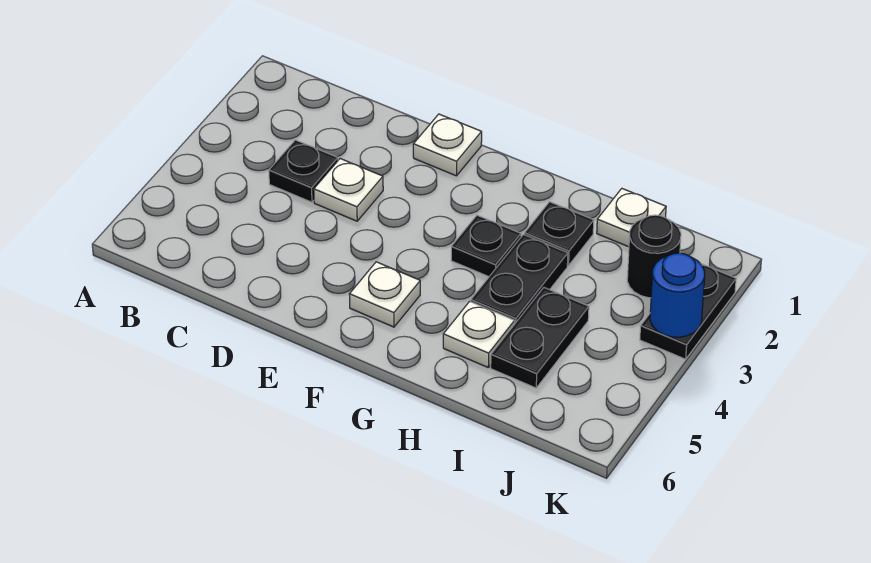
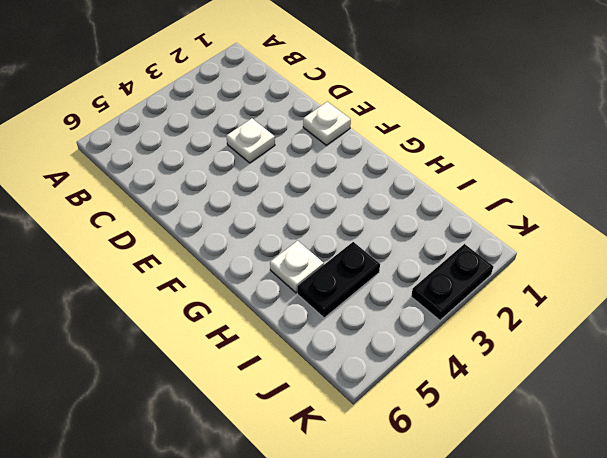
none -> black 1x1 plate [269,140,338,202]
none -> white 1x1 plate [349,262,420,327]
none -> black 1x1 plate [451,215,521,277]

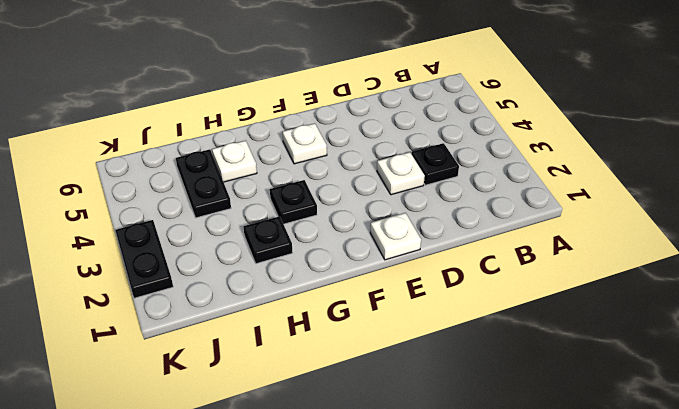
none -> black 1x2 plate [471,234,568,323]
none -> white 1x1 plate [597,189,666,247]
none -> black 1x1 round brick [627,215,681,298]

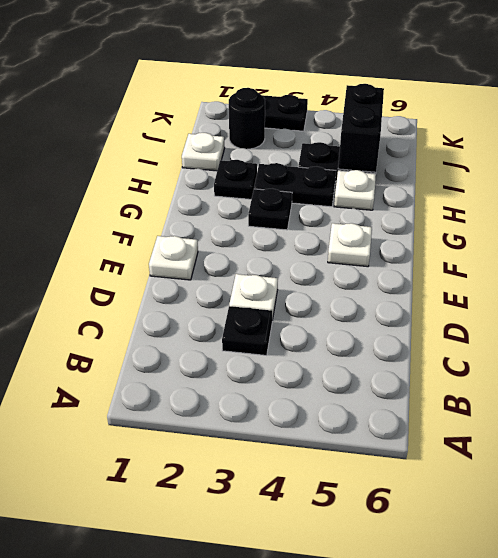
black 1x2 brick [338,84,384,172] -> none
none -> blue 1x1 round brick [650,253,705,337]

